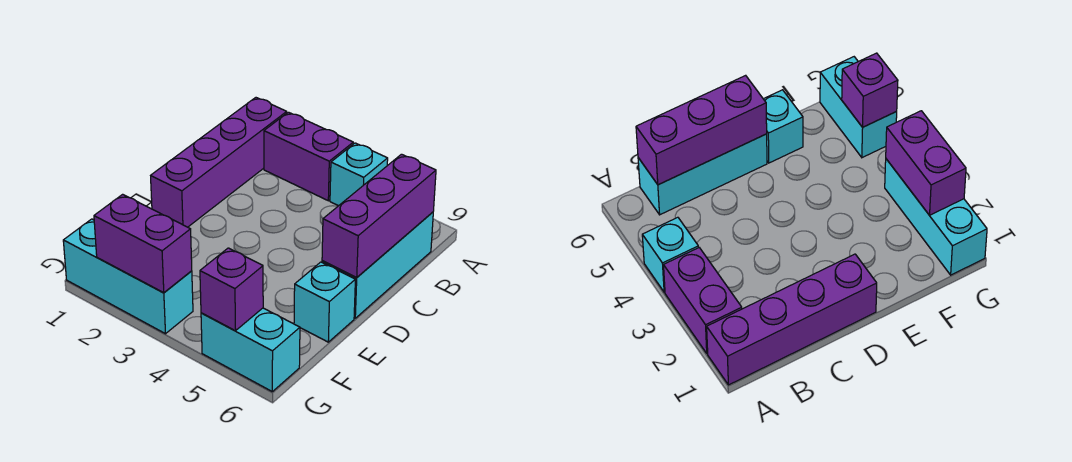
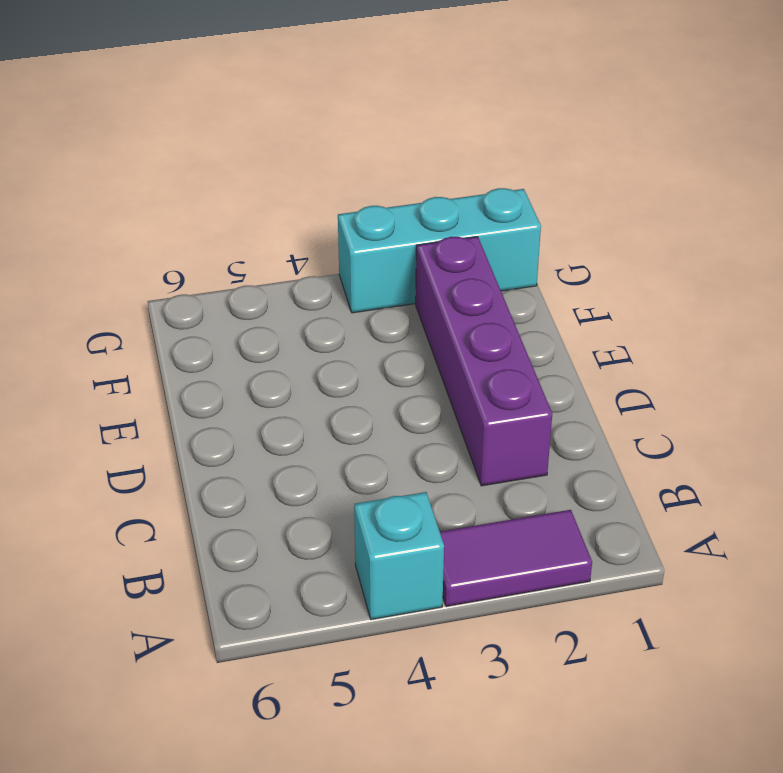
purple 1x2 tile [440,510,592,607] -> purple 1x2 brick [264,112,353,201]
purple 1x4 brick [416,237,552,486] -> purple 1x4 brick moved to [151,98,287,227]
none -> cyan 1x3 brick [322,212,433,318]
none -> cyan 1x1 brick [294,262,355,342]

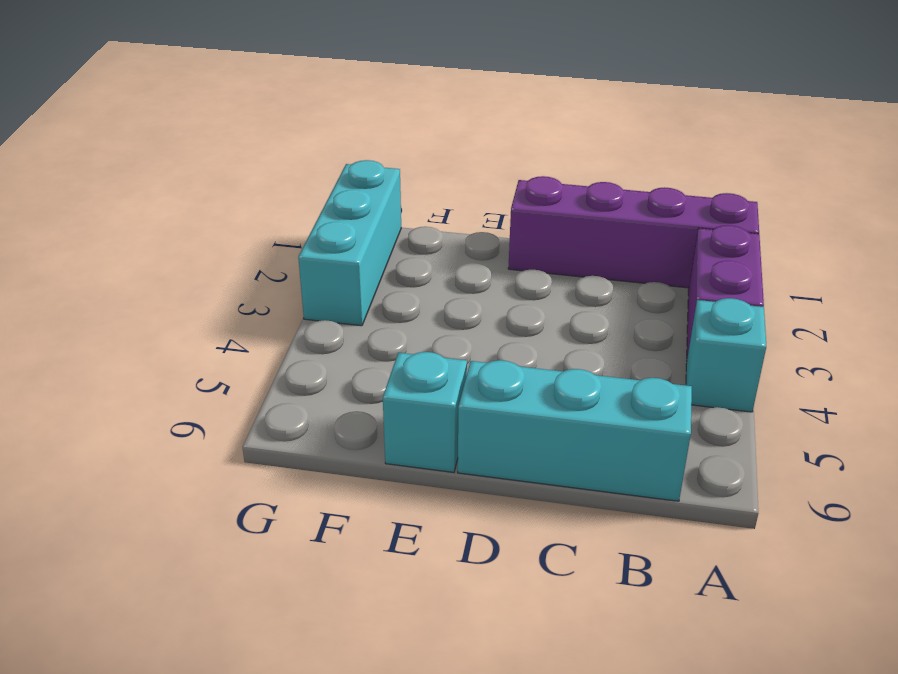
none -> cyan 1x2 brick [201,308,300,392]
none -> purple 1x3 brick [322,154,436,278]

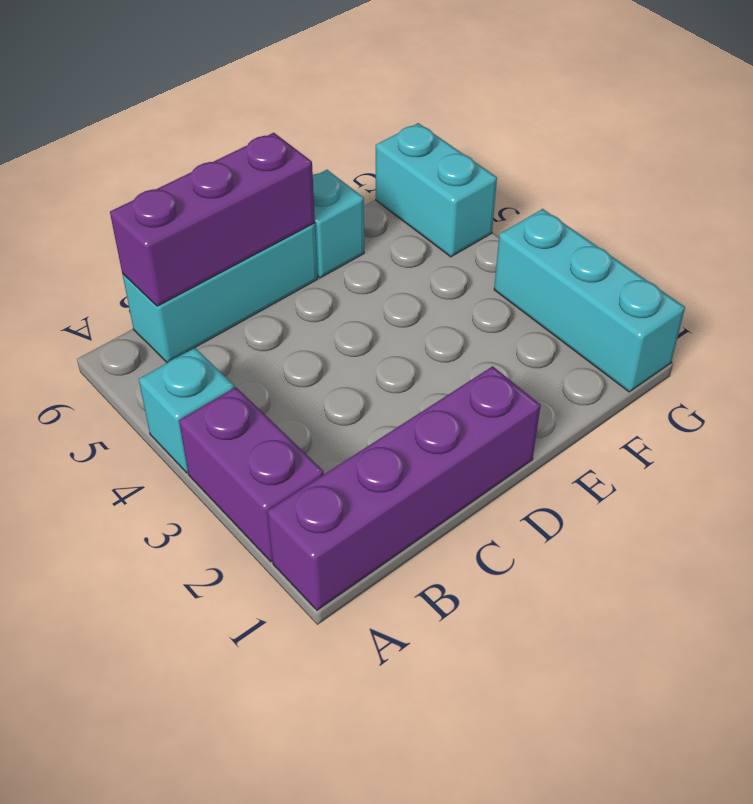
none -> purple 1x2 brick [94,194,192,293]
none -> purple 1x1 brick [200,248,263,331]

